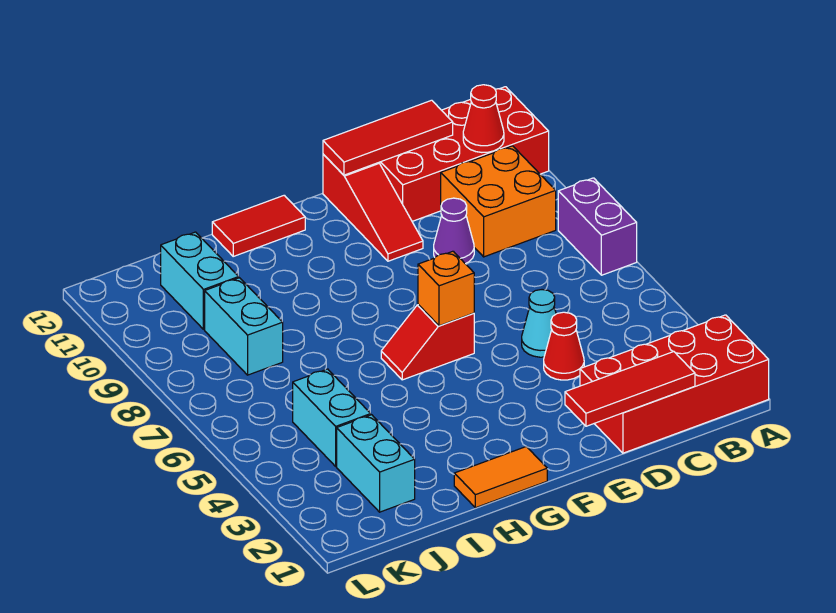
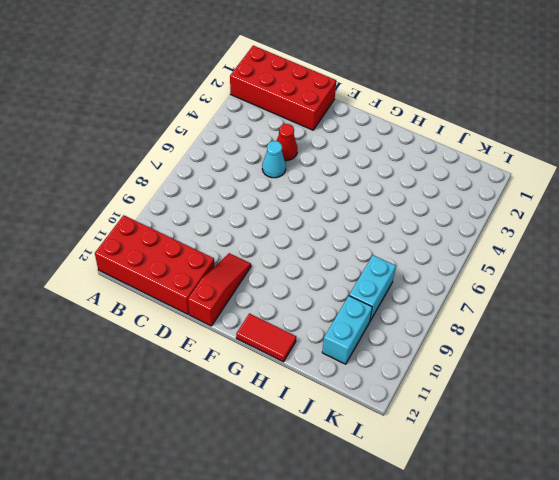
none -> purple 1x2 brick [558,178,637,275]
none -> orange 2x2 brick [441,146,556,257]
none -> purple 1x1 cone [434,198,474,264]

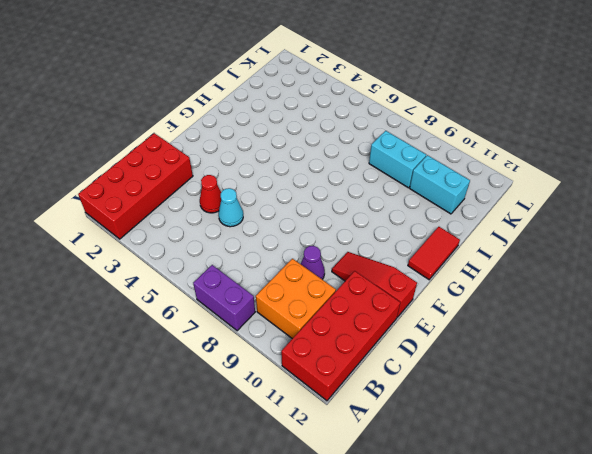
none -> red 1x2 slope [381,305,474,380]
none -> orange 1x2 tile [454,447,547,508]
none -> cyan 1x2 brick [337,415,415,512]

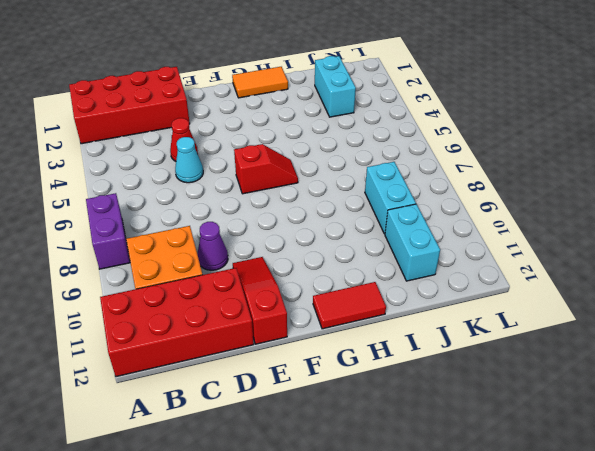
none -> cyan 1x2 brick [293,369,371,466]
none -> red 1x1 cone [463,85,504,152]
none -> red 1x3 tile [565,352,695,426]

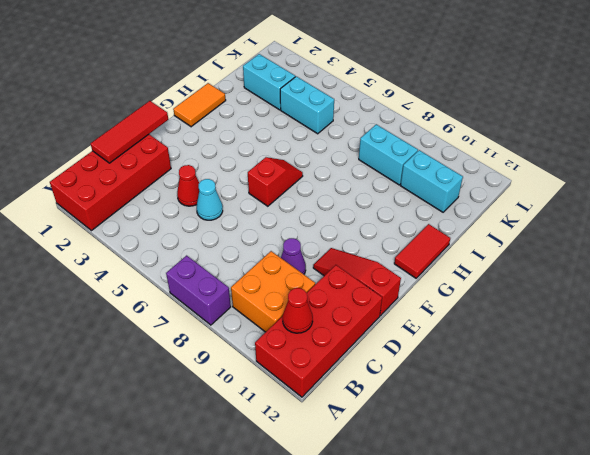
none -> red 1x3 tile [323,100,453,175]
none -> orange 1x1 brick [418,251,474,326]

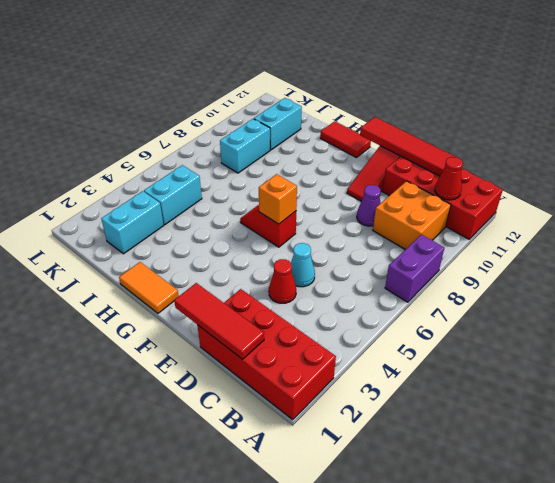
red 1x4 tile [360,117,455,176] -> red 1x3 tile [323,100,453,175]

